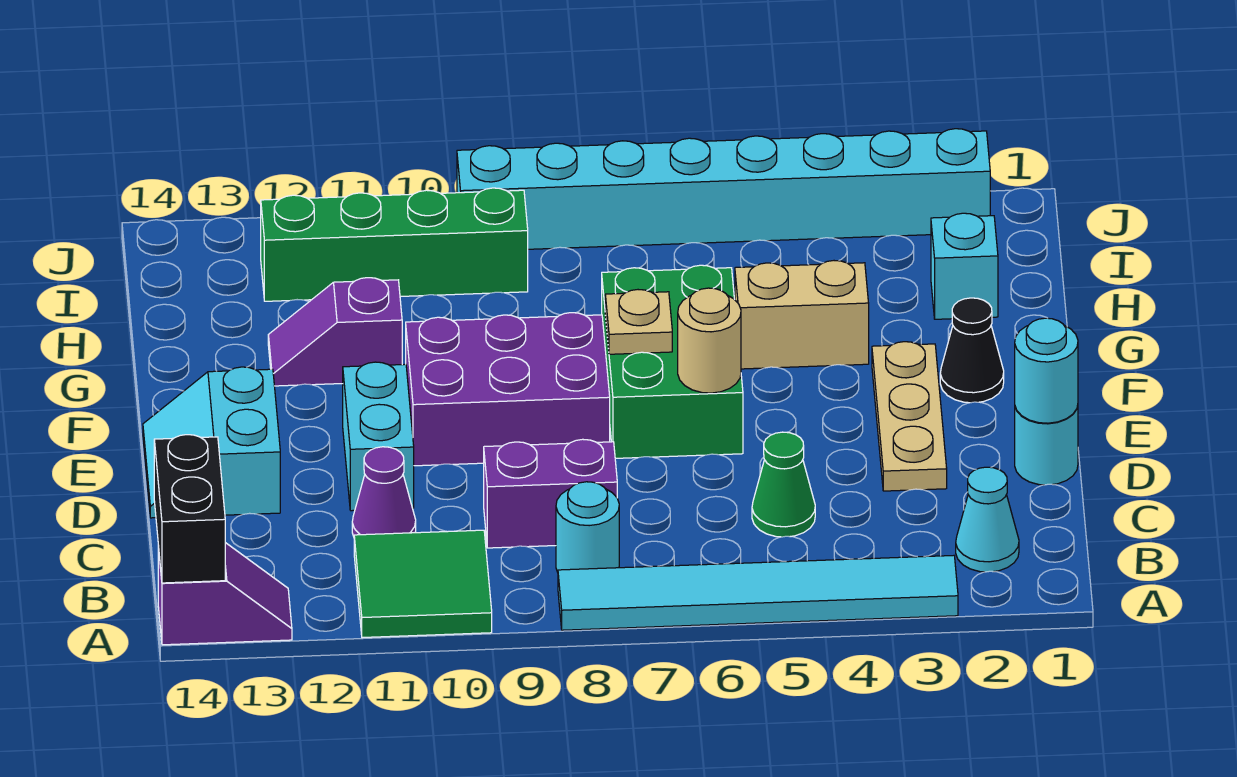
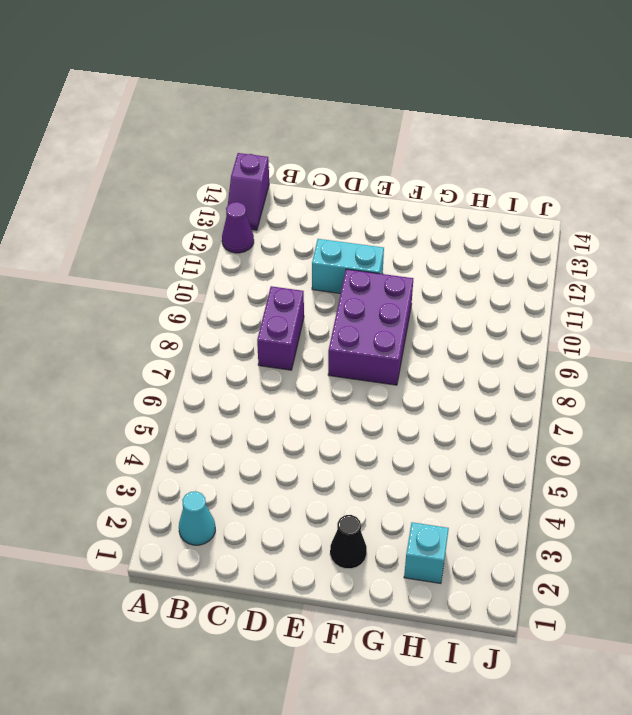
purple 1x1 cone [222,202,254,253] -> purple 1x1 cone moved to [352,447,416,536]
none -> cyan 1x6 tile [558,556,958,630]
none -> green 2x2 tile [354,530,492,638]
none -> cyan 1x1 round brick [556,482,619,572]

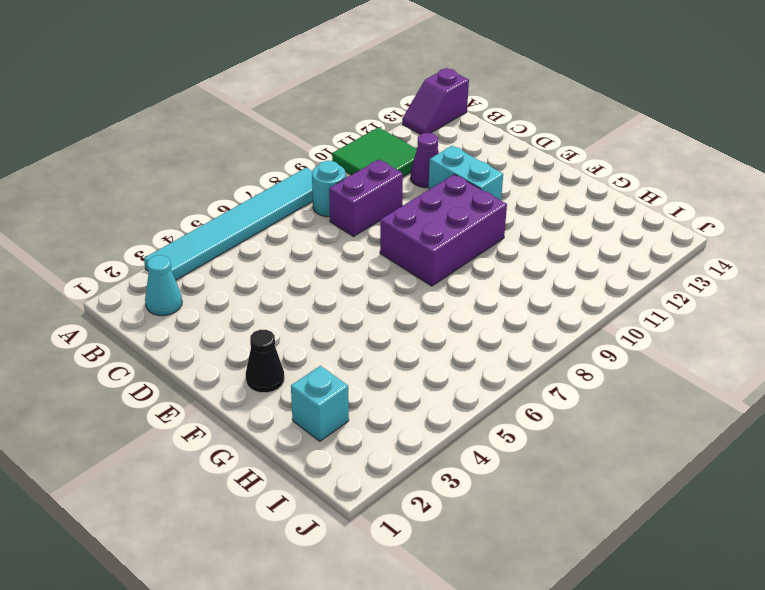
none -> green 1x1 cone [752,432,815,537]
none -> cyan 1x1 round brick [1015,406,1078,485]
none -> tan 1x3 plate [872,342,947,491]

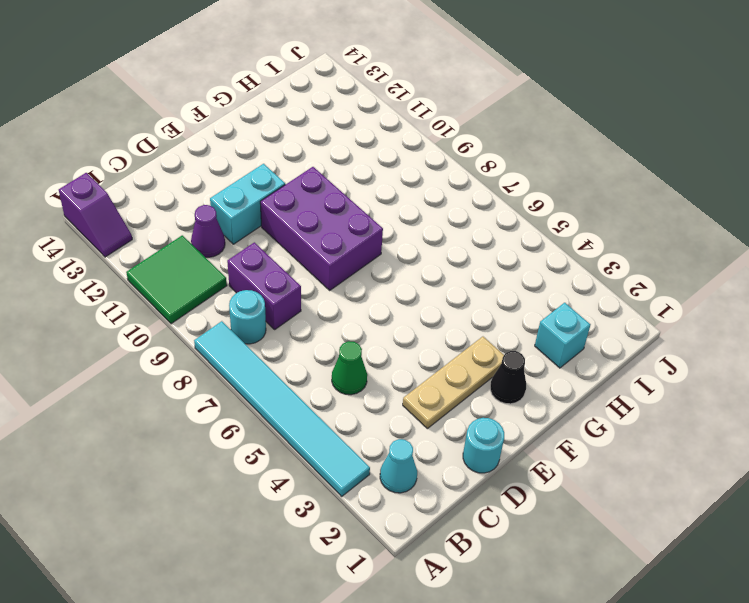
none -> cyan 2x2 slope [143,367,280,518]
none -> green 2x3 brick [602,265,743,458]
none -> tan 1x2 brick [735,261,869,369]

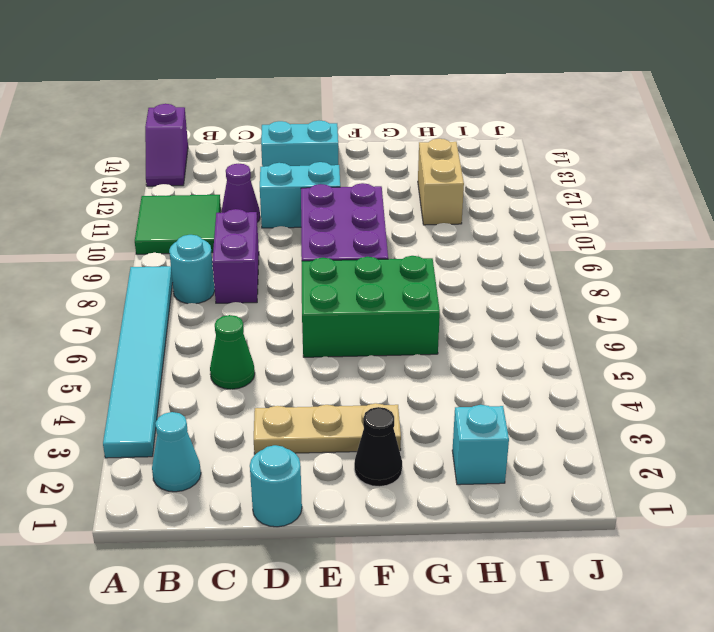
tan 1x2 brick [418,139,464,225] -> tan 1x2 brick moved to [735,261,869,369]
none -> purple 1x2 slope [268,278,402,386]
none -> green 1x4 brick [261,188,528,301]
none -> cyan 1x8 brick [457,129,990,249]

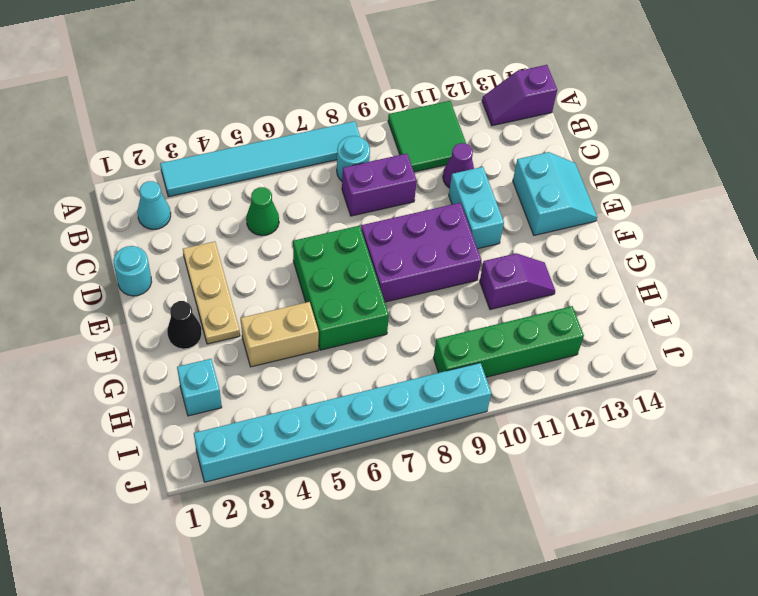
none -> black 1x2 brick [154,435,225,583]
none -> cyan 1x1 round brick [1015,318,1078,423]
none -> tan 1x1 round brick [678,288,741,393]

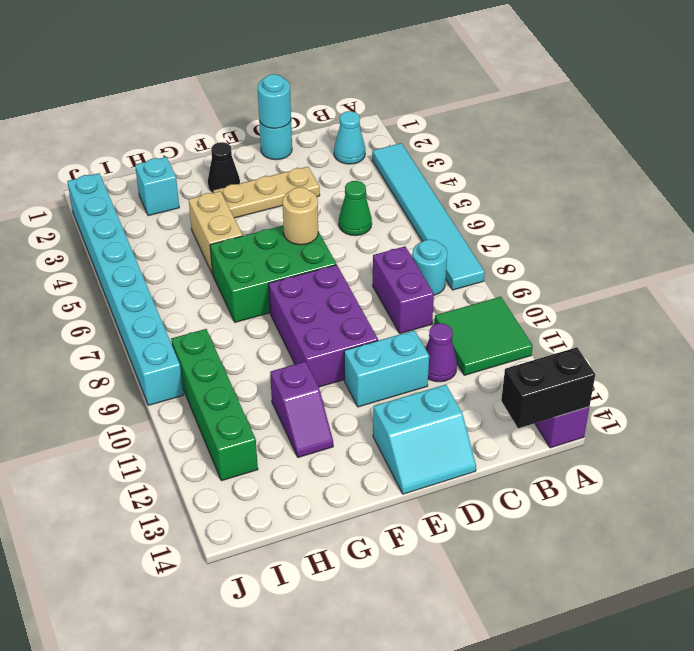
none -> tan 1x1 plate [605,290,672,354]

